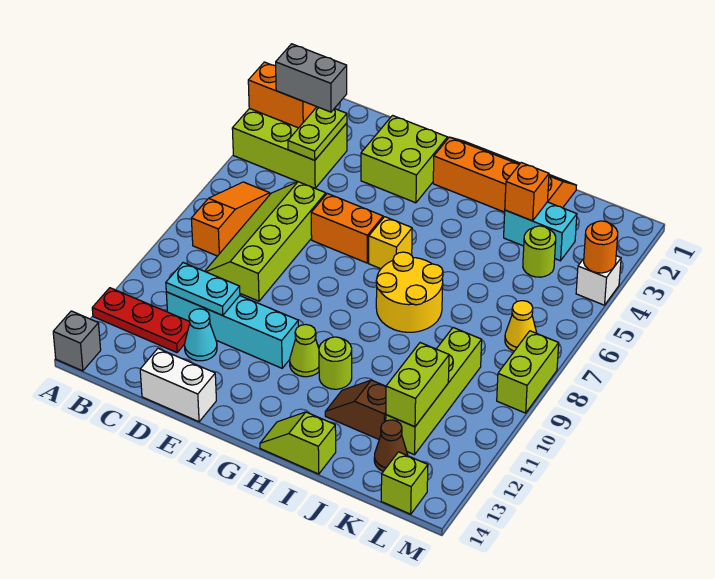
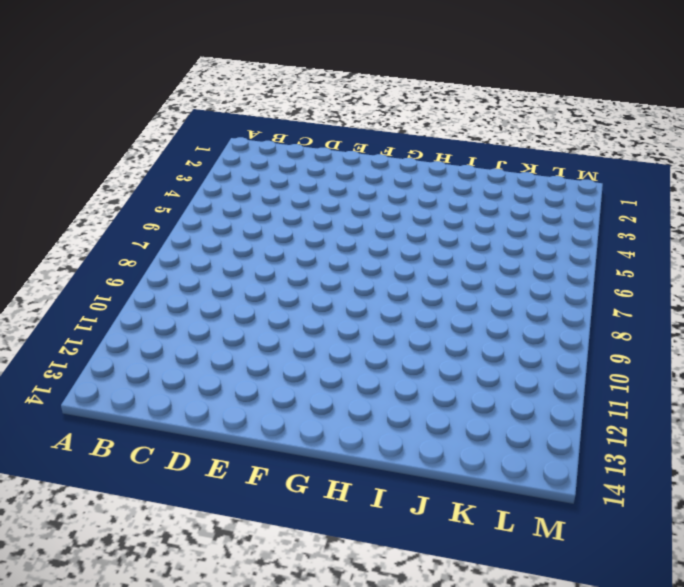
none -> lime 2x3 brick [232,108,347,188]
none -> red 1x3 plate [92,288,190,352]
none -> grey 1x1 brick [53,311,101,371]
none -> orange 1x3 slope [191,182,270,256]

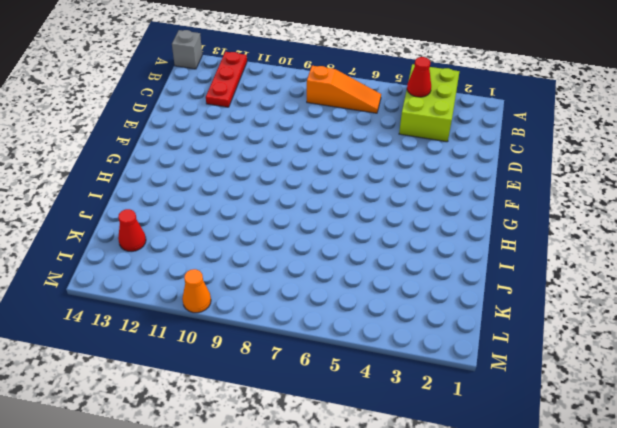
red 1x1 cone [407,57,431,97] -> none
red 1x1 cone [118,209,146,251] -> brown 1x1 cone [374,420,408,471]
orange 1x1 cone [182,269,211,313] -> none
none -> lime 2x4 slope [205,182,326,301]
none -> cyan 1x4 brick [166,292,299,368]
none -> cyan 1x1 cone [185,309,217,361]
none -> white 1x2 brick [140,349,216,422]

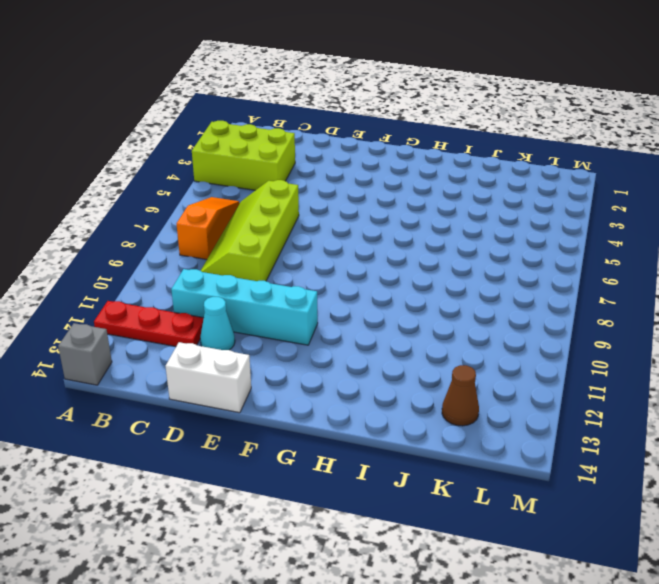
none -> lime 2x2 brick [361,116,447,203]
none -> orange 1x2 brick [311,194,383,263]
none -> orange 2x4 slope [433,137,576,212]
none -> yellow 1x1 brick [369,217,412,269]

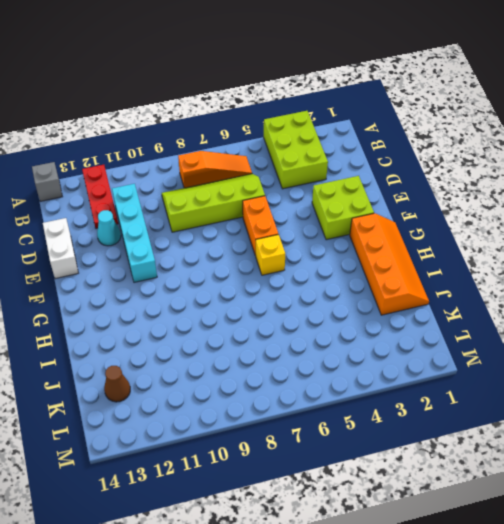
none -> lime 1x1 cone [290,324,319,377]
none -> yellow 2x2 round brick [376,252,443,332]
none -> lime 1x1 round brick [319,337,352,389]
none -> lime 1x2 slope [260,412,336,474]

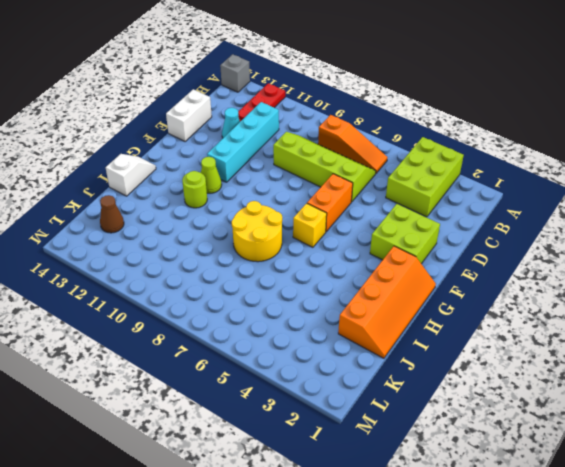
white 1x2 slope [106,154,156,196] -> lime 1x2 slope [260,412,336,474]
none -> brown 1x2 slope [325,380,386,439]
none -> cyan 1x2 brick [504,202,577,261]
none -> lime 1x1 round brick [523,226,556,277]
none -> lime 1x4 brick [386,328,482,455]

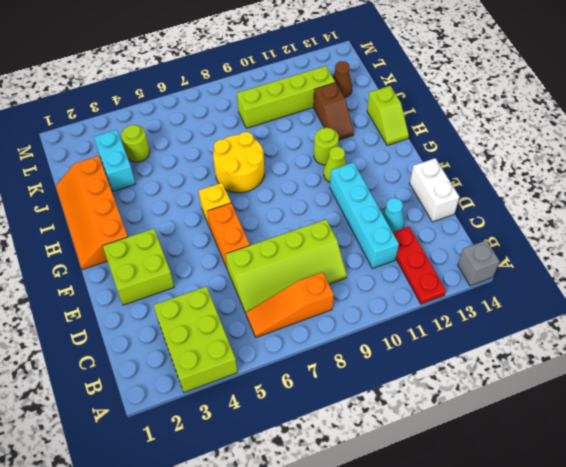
none -> yellow 1x1 cone [505,301,537,351]
none -> lime 1x1 brick [381,452,428,514]
none -> white 1x1 brick [576,256,621,305]
none -> lime 1x2 brick [497,331,559,413]

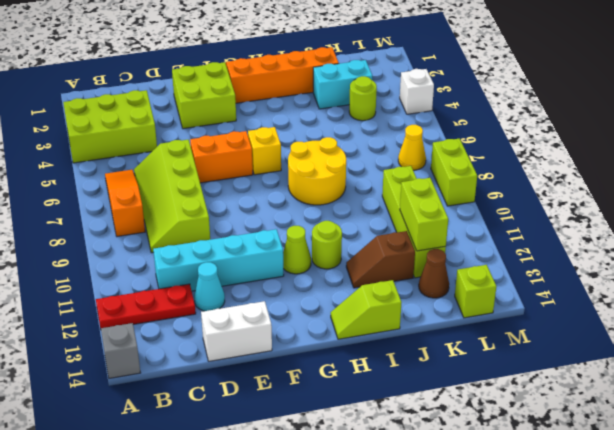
none -> orange 1x2 brick [248,62,316,128]
none -> lime 1x2 plate [288,107,347,160]
none -> cyan 1x2 plate [166,263,240,316]
none -> orange 1x1 brick [505,163,549,221]

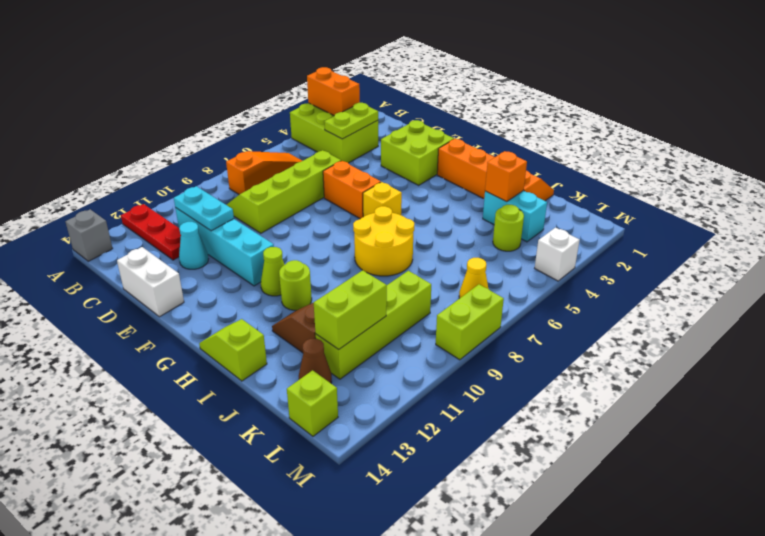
none -> orange 1x1 round brick [584,221,618,273]
none -> grey 1x2 brick [276,44,347,112]

